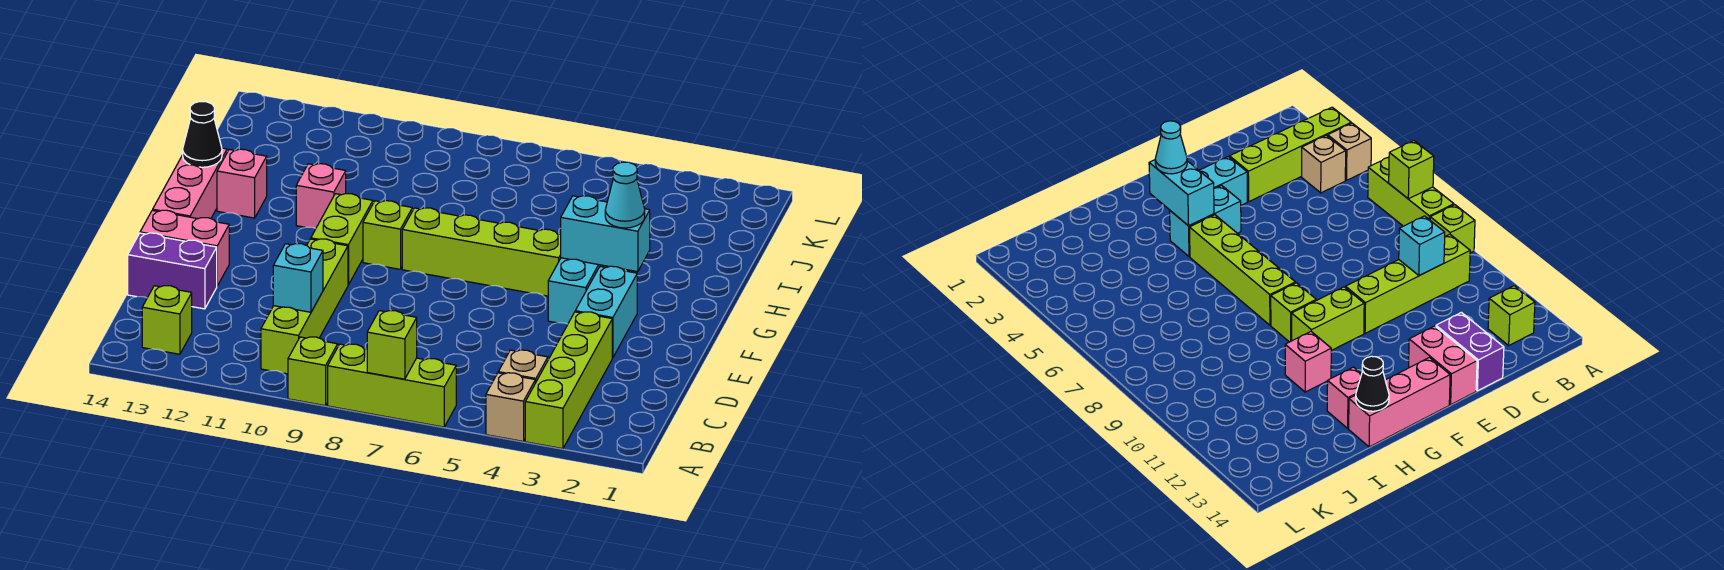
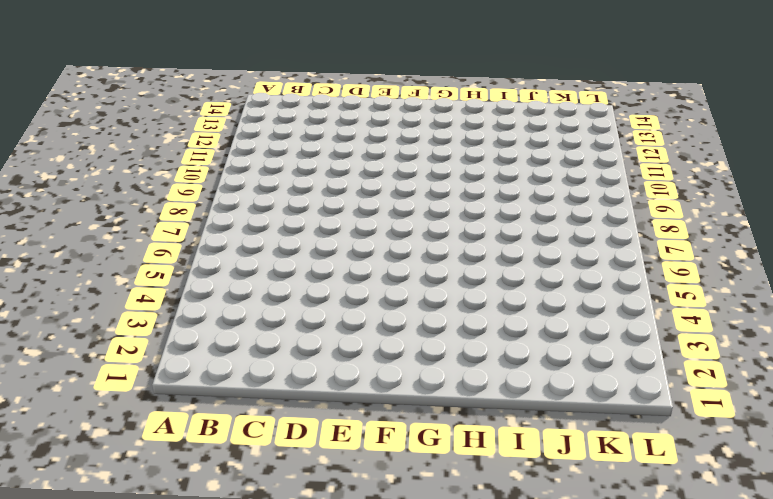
none -> lime 1x4 brick [525,312,612,449]
none -> tan 1x1 brick [486,373,535,441]
none -> lime 1x3 brick [328,344,456,427]

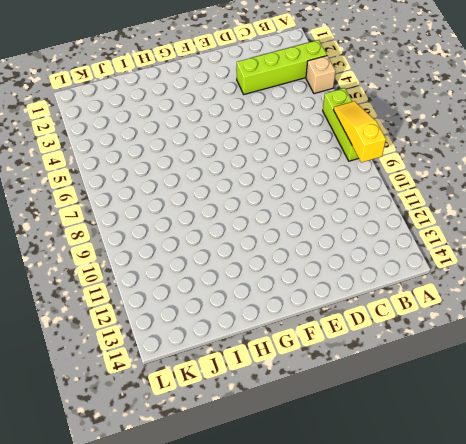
yellow 1x3 slope [334,101,386,162] -> lime 1x1 brick [367,311,417,379]
none -> lime 1x1 brick [288,337,338,406]
none -> tan 1x1 brick [498,350,548,383]
none -> lime 1x4 brick [261,239,348,374]

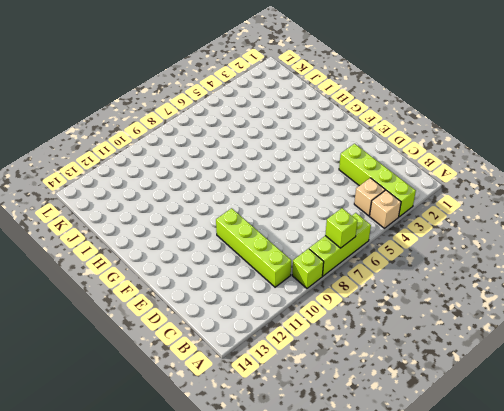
none -> lime 1x1 brick [142,286,192,354]
none -> purple 1x2 brick [128,233,217,309]
none -> cyan 1x2 brick [575,266,637,358]

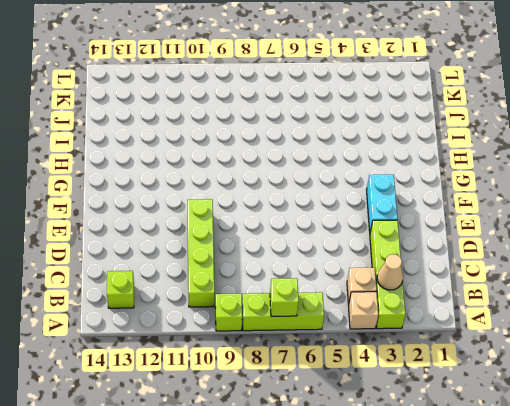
tan 1x1 cone [377,254,403,290] -> none
none -> purple 1x2 brick [128,233,217,309]
none -> pink 1x2 brick [140,210,229,286]
none -> cyan 1x2 brick [548,258,609,324]

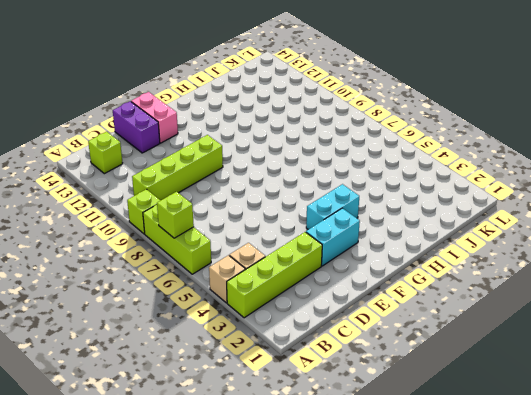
none -> lime 1x2 brick [311,194,373,285]
none -> pink 1x3 brick [153,148,227,219]
none -> lime 1x4 brick [402,208,561,296]

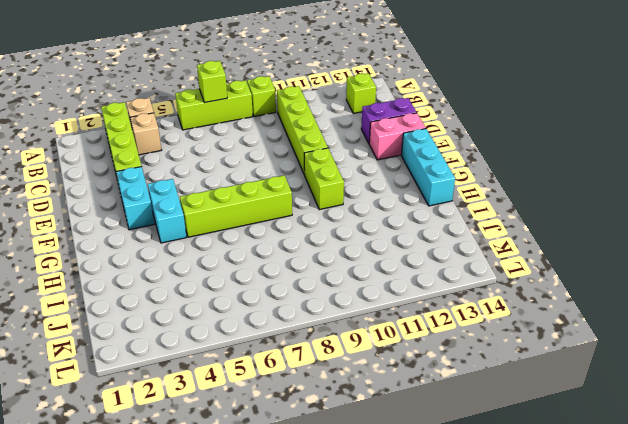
cyan 1x3 brick [401,129,455,206] -> pink 1x3 brick [153,148,227,219]
none -> lime 1x1 brick [363,201,412,269]
none -> pink 1x1 brick [296,164,346,229]
none -> pink 1x1 brick [217,149,267,218]

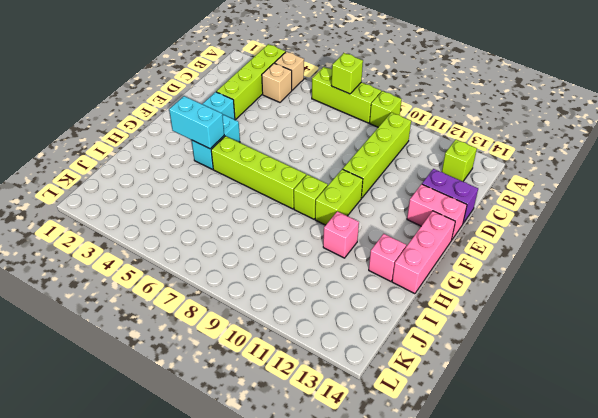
none -> cyan 1x1 brick [273,244,323,312]
none -> black 1x1 cone [183,102,222,167]
none -> cyan 1x1 cone [605,162,645,228]

